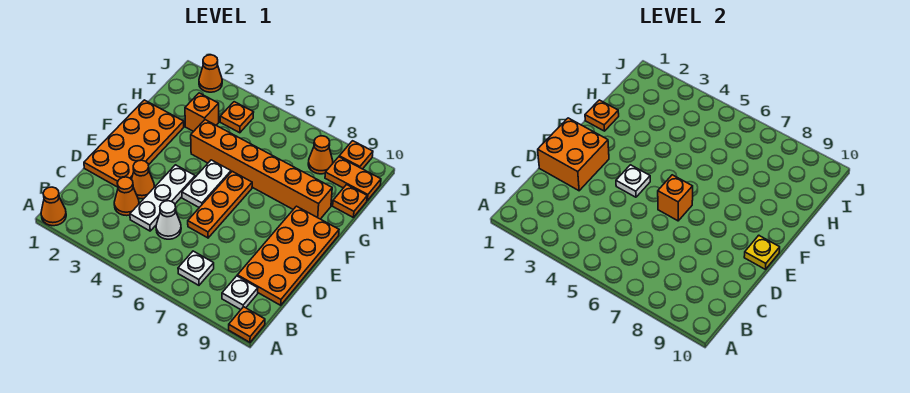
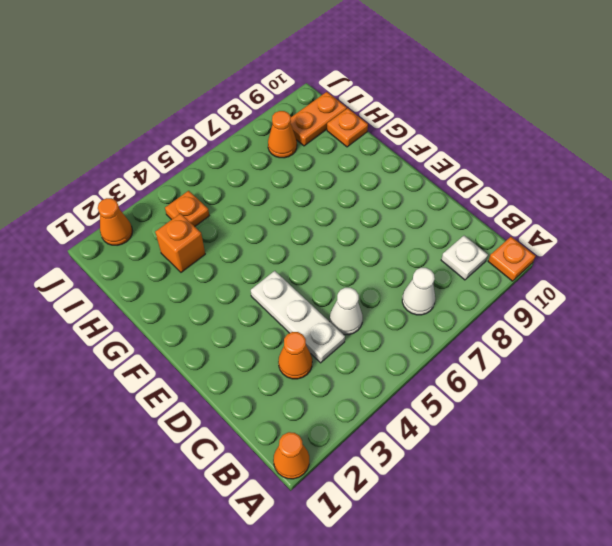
white 1x1 cone [402,268,435,315] -> white 1x1 plate [178,251,214,285]
none -> orange 2x4 plate [237,206,339,305]
none -> orange 2x4 plate [84,100,184,187]
none -> orange 1x1 cone [132,160,154,199]

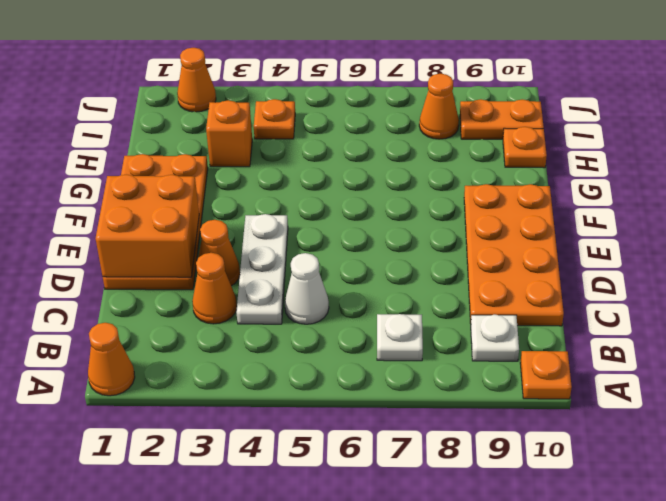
none -> orange 1x3 plate [188,171,252,238]
none -> white 1x2 plate [182,160,231,207]
none -> orange 1x6 brick [191,120,332,219]

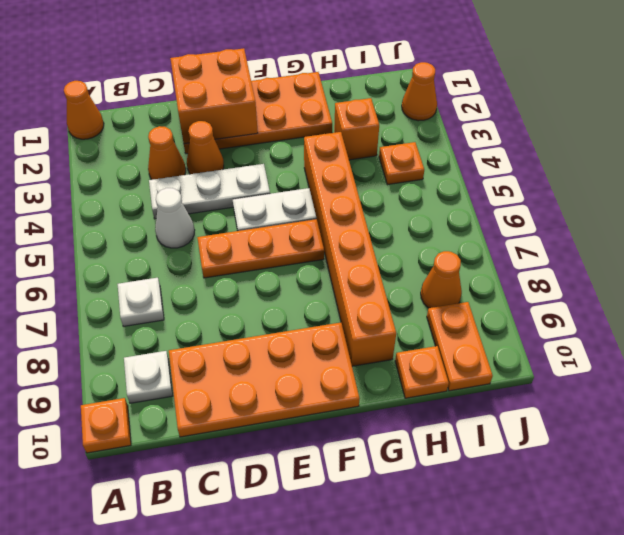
none -> orange 1x1 plate [339,141,373,169]
none -> white 1x1 plate [616,165,650,197]
none -> orange 1x1 brick [658,175,693,221]

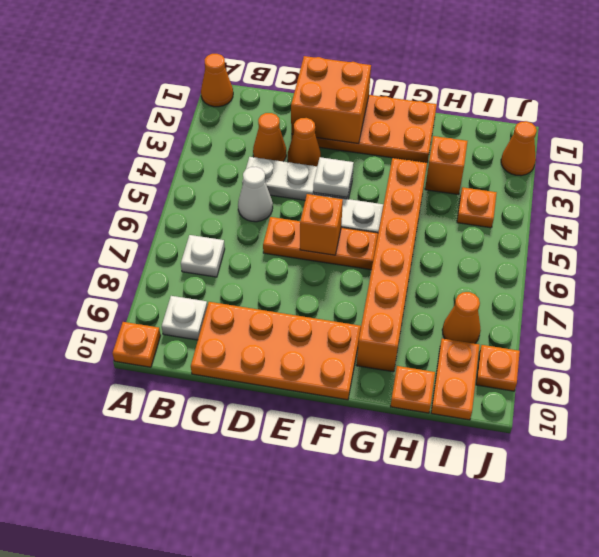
none -> yellow 1x1 plate [744,235,780,269]
none -> orange 1x1 plate [585,100,619,131]

